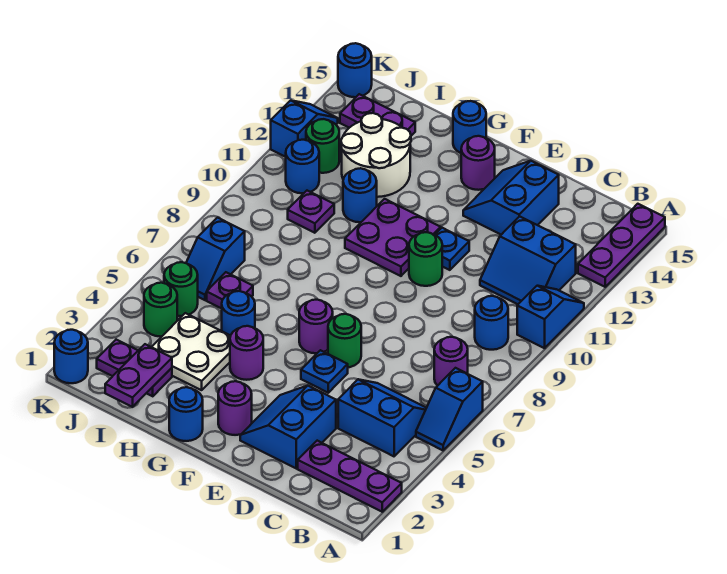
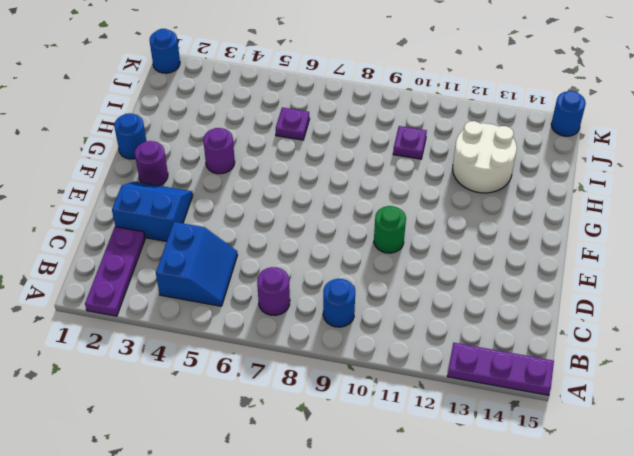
none -> blue 1x2 slope [416,368,483,450]
none -> blue 1x2 slope [517,286,584,348]
none -> blue 2x2 slope [480,216,576,304]
none -> blue 2x2 slope [463,161,559,235]

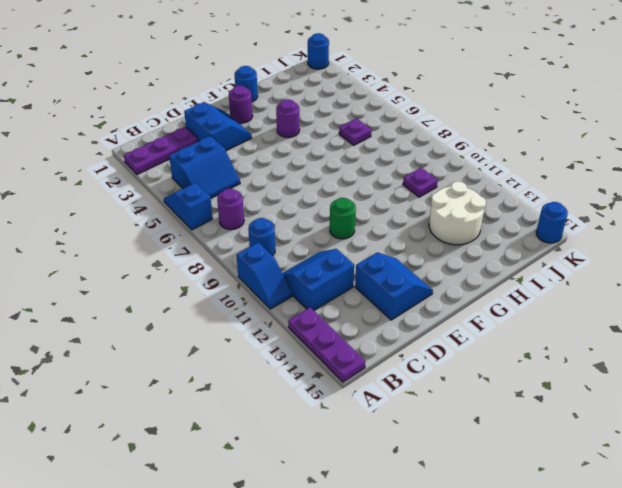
none -> blue 1x1 plate [301,350,348,393]
none -> green 1x1 round brick [328,314,361,367]
none -> blue 1x1 plate [435,228,469,270]
none -> purple 1x1 round brick [299,300,333,353]

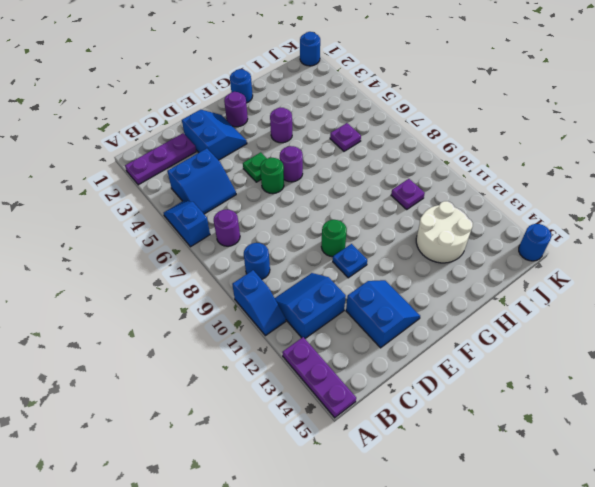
green 1x1 plate [243,152,267,182] -> blue 1x1 plate [301,350,348,393]
none -> purple 2x2 plate [345,199,441,276]
none -> purple 1x1 round brick [461,136,495,190]
none -> blue 1x1 round brick [453,101,486,153]
none -> white 2x2 plate [152,313,230,390]

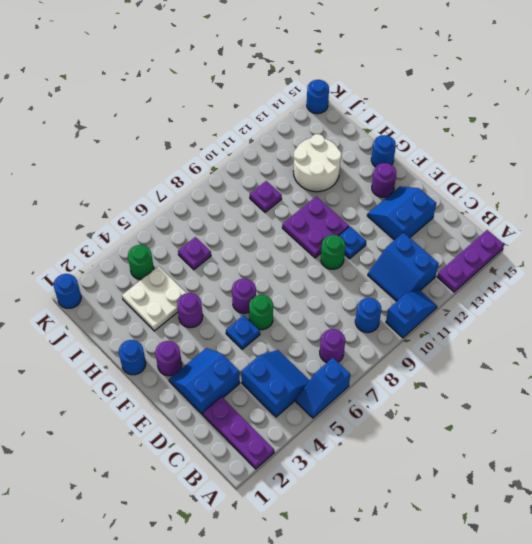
none -> blue 1x1 round brick [222,291,255,336]
none -> blue 1x1 round brick [343,168,377,222]
none -> purple 1x2 plate [97,340,172,396]
none -> purple 1x2 plate [340,94,415,136]

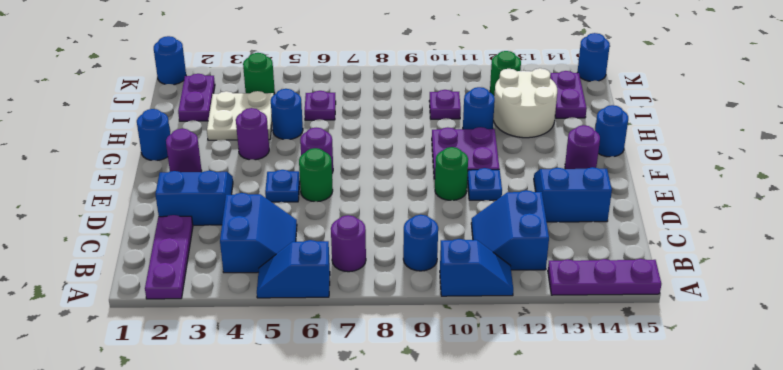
none -> green 1x1 round brick [164,262,198,316]
none -> blue 1x2 slope [186,218,245,300]
none -> blue 1x1 round brick [286,140,319,193]
none -> blue 1x2 slope [271,100,338,157]

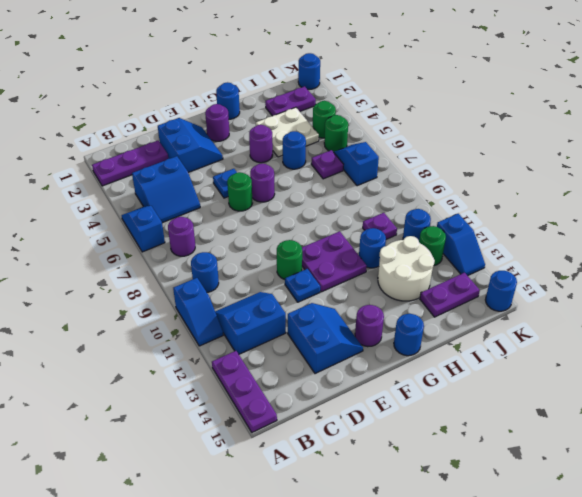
none -> purple 1x2 plate [105,344,172,407]

